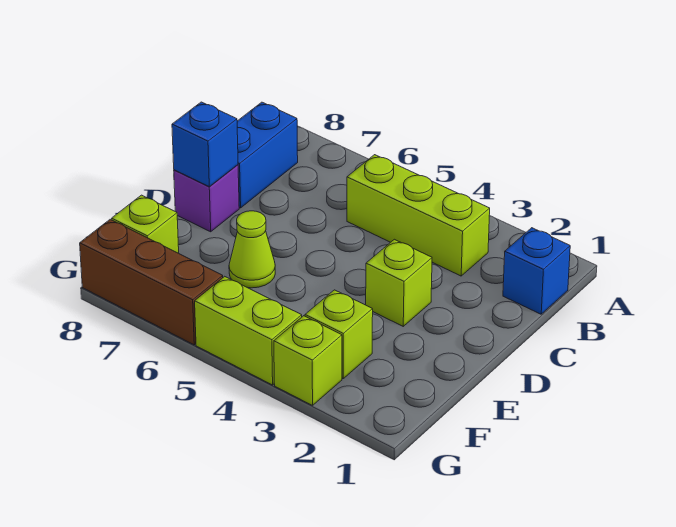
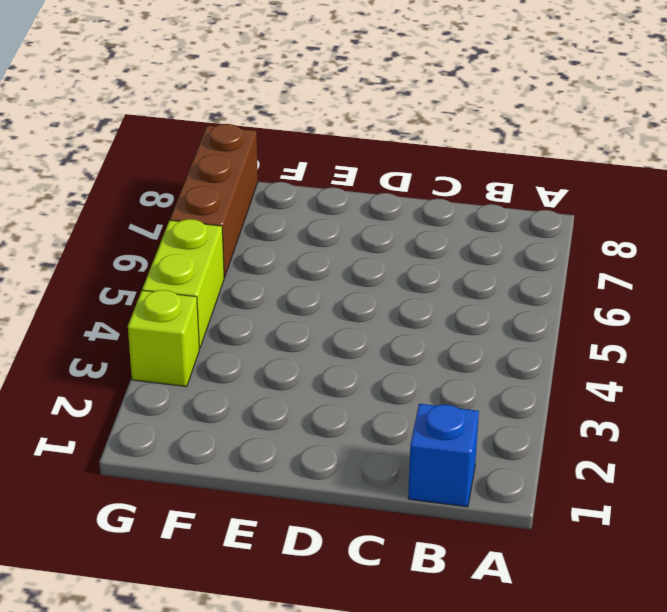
none -> lime 1x3 brick [347,155,490,276]
none -> blue 1x2 brick [237,102,298,208]
none -> lime 1x1 brick [366,239,432,326]

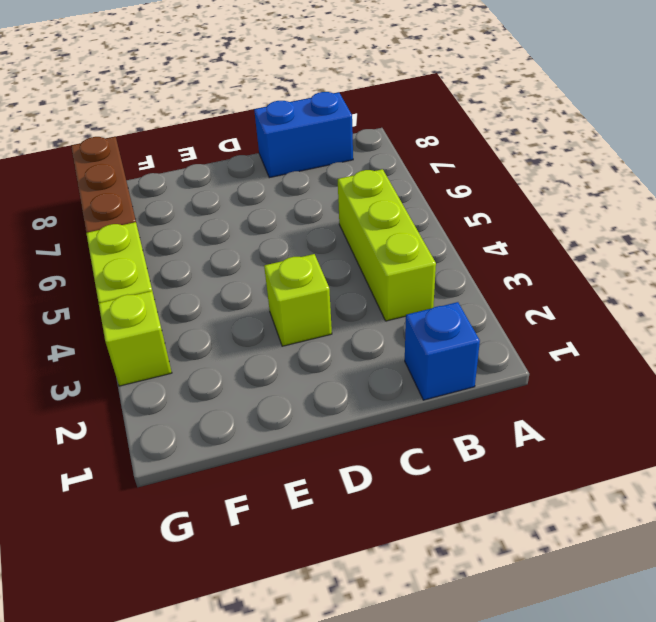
none -> purple 1x1 brick [174,165,239,232]
none -> lime 1x1 cone [229,211,275,288]
none -> lime 1x1 brick [305,290,373,378]

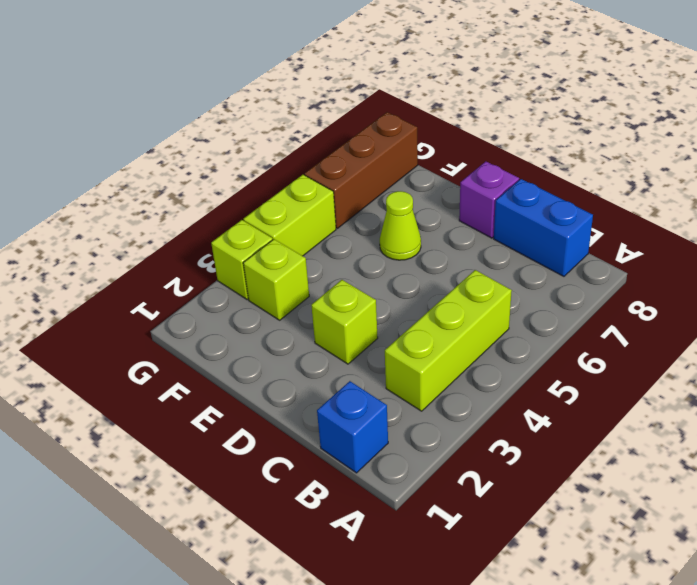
none -> lime 1x1 brick [112,195,179,253]
none -> blue 1x1 brick [172,102,238,187]

